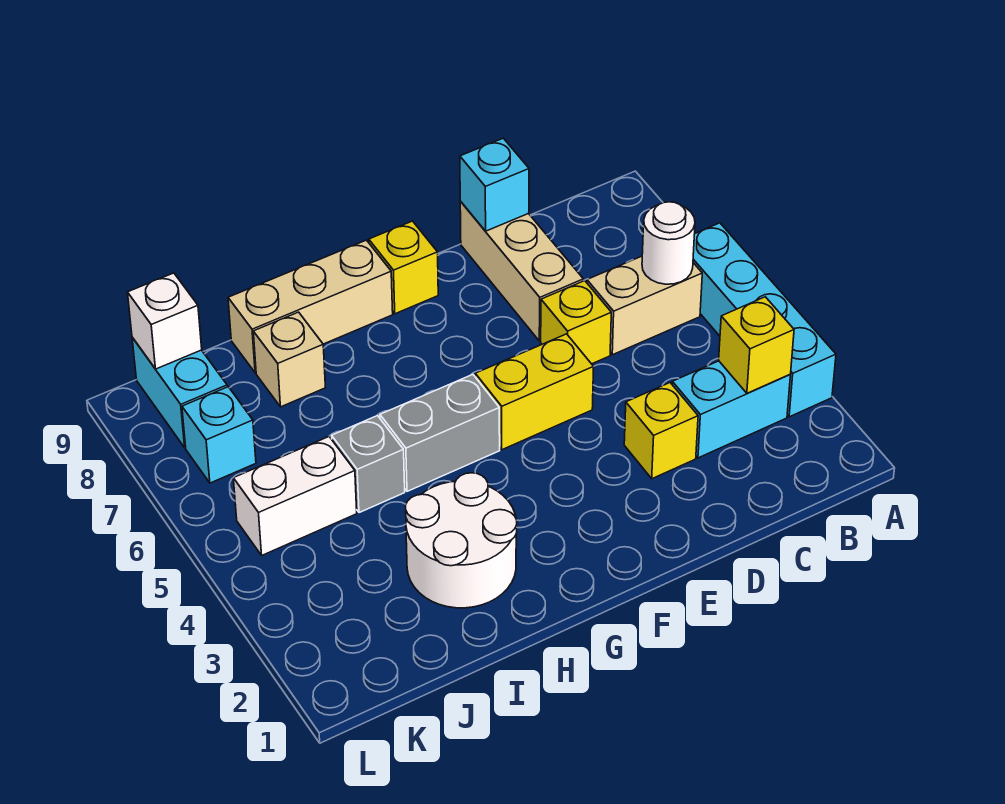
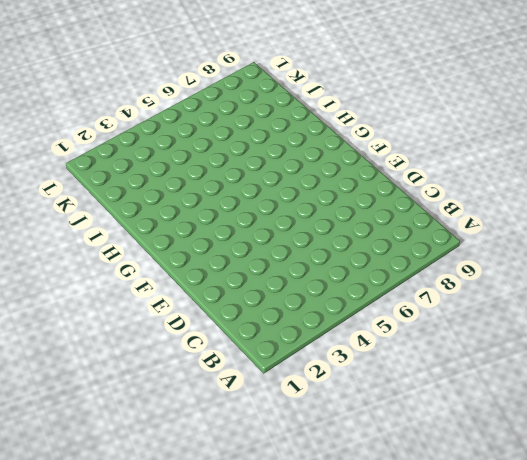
none -> cyan 1x4 brick [693,223,836,417]
none -> cyan 1x2 brick [672,361,790,458]
none -> tan 1x2 brick [587,256,702,355]

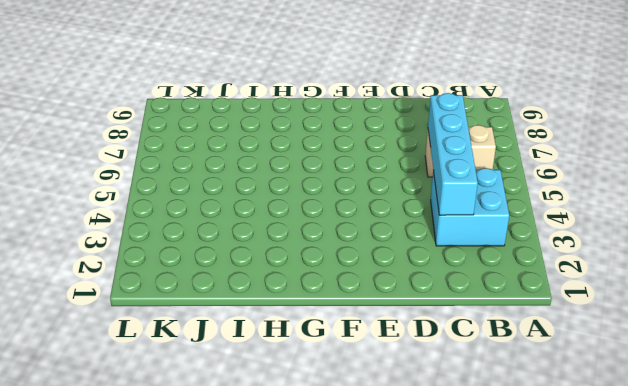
cyan 2x2 brick [431,168,509,246] -> cyan 1x2 brick [672,361,790,458]
cyan 1x4 brick [428,93,478,215] -> cyan 1x4 brick moved to [693,223,836,417]
none -> yellow 1x1 brick [624,383,698,479]
none -> yellow 1x1 brick [541,281,611,364]
none -> tan 1x3 brick [460,202,583,341]

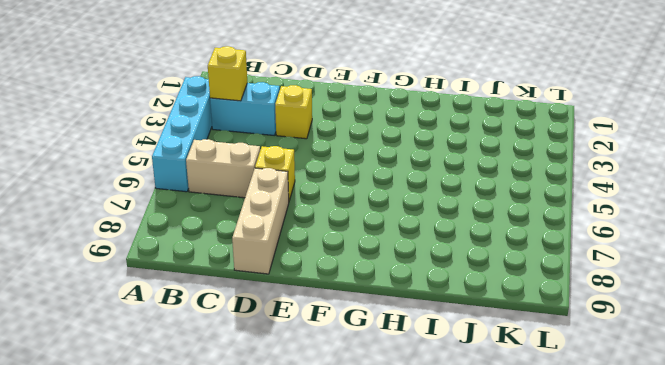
none -> yellow 1x2 brick [475,334,594,450]
none -> yellow 1x1 brick [369,221,438,314]
none -> grey 1x2 brick [380,375,500,491]

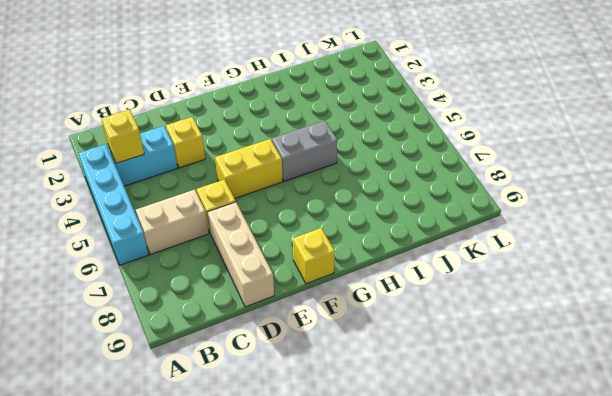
none -> tan 1x3 brick [228,240,393,373]
none -> white 2x2 round brick [406,473,517,608]
none -> grey 1x1 brick [332,416,405,513]

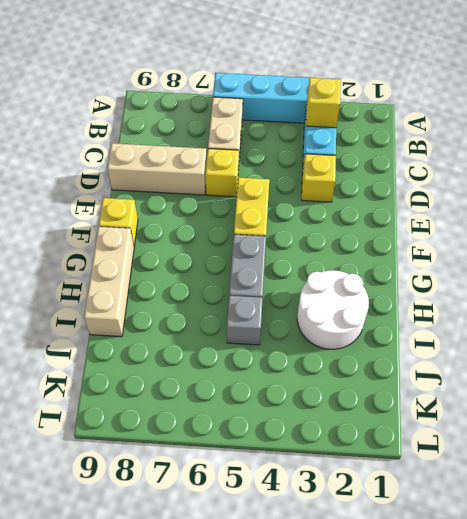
none -> tan 1x1 brick [253,312,325,407]
none -> white 1x2 brick [233,437,357,555]
none -> cyan 1x1 brick [182,387,256,483]

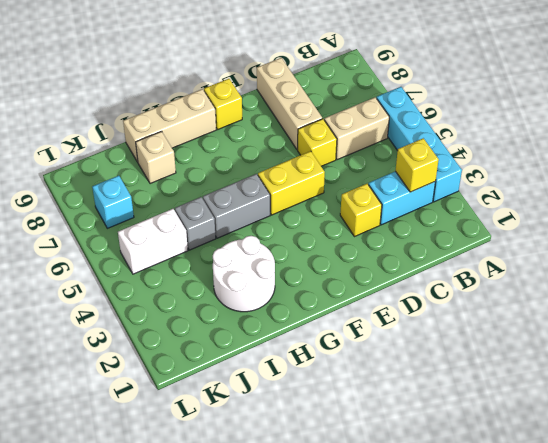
none -> cyan 1x2 brick [132,338,227,448]
none -> white 1x1 round brick [642,202,695,284]
none -> cyan 1x1 brick [460,138,529,231]

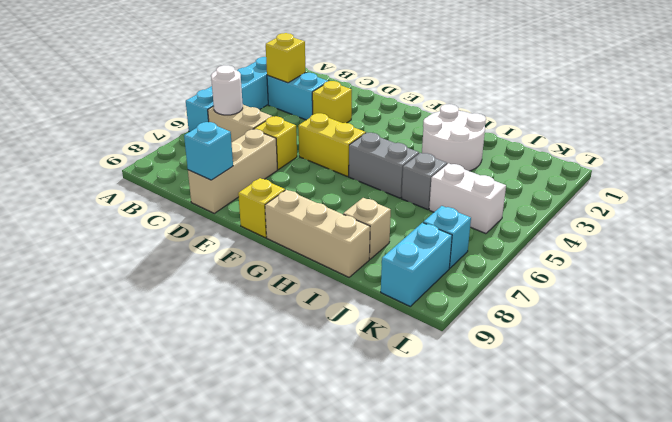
none -> white 1x1 brick [128,273,202,369]

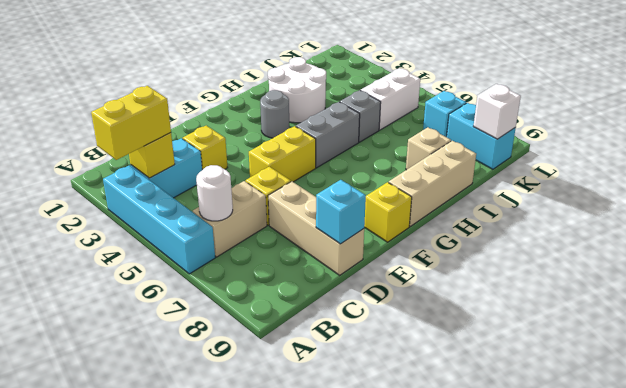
yellow 1x2 brick [91,86,171,160] -> none
grey 1x1 round brick [260,90,289,138] -> none

